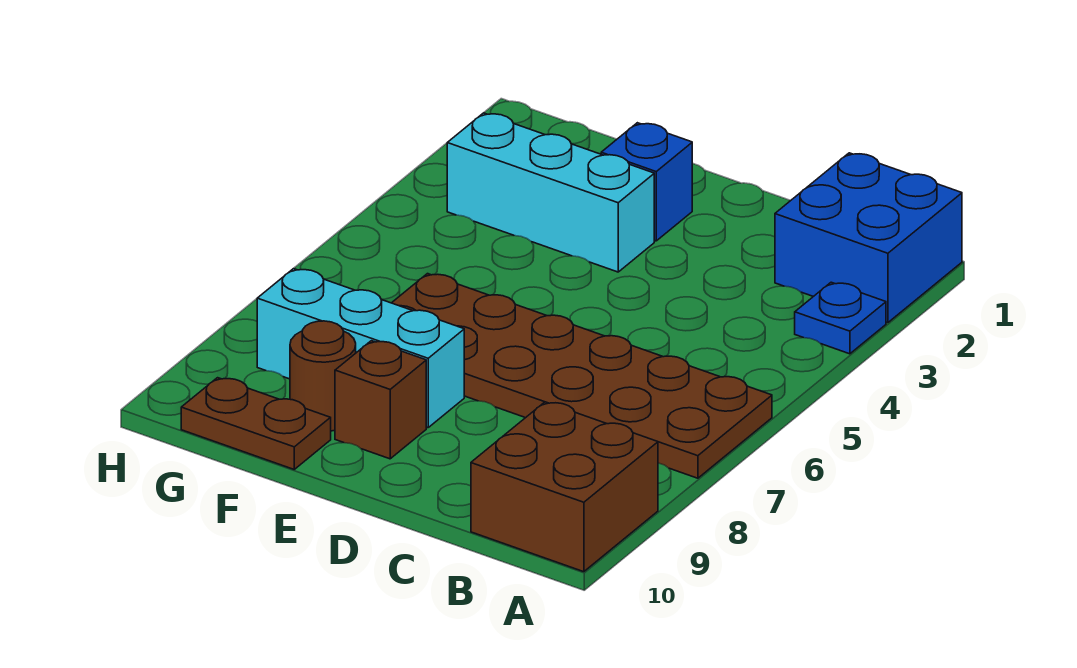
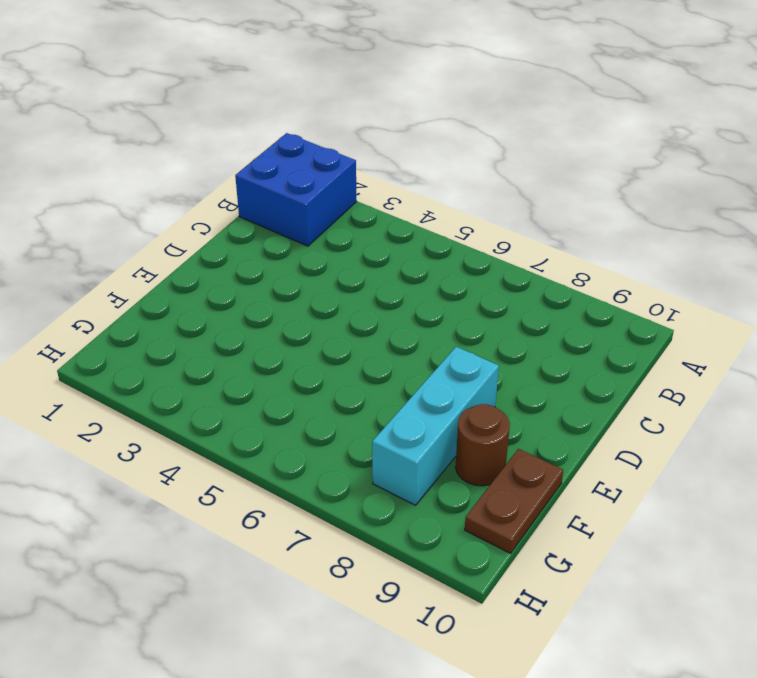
none -> blue 1x1 plate [795,282,886,354]
none -> brown 2x6 plate [392,274,772,478]

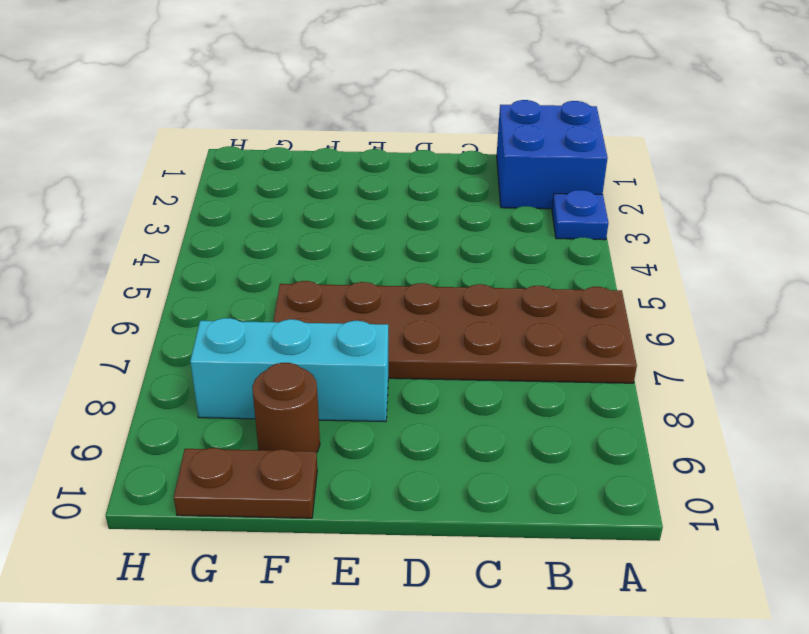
none -> brown 2x2 brick [471,402,658,572]
none -> blue 1x1 brick [601,123,692,241]

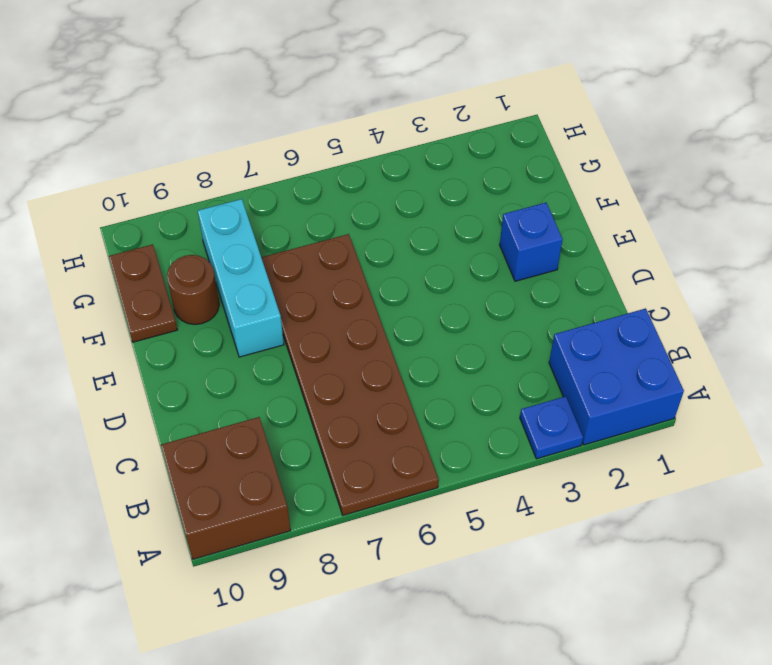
none -> cyan 1x3 brick [447,113,654,272]
none -> brown 1x1 brick [335,341,426,459]

